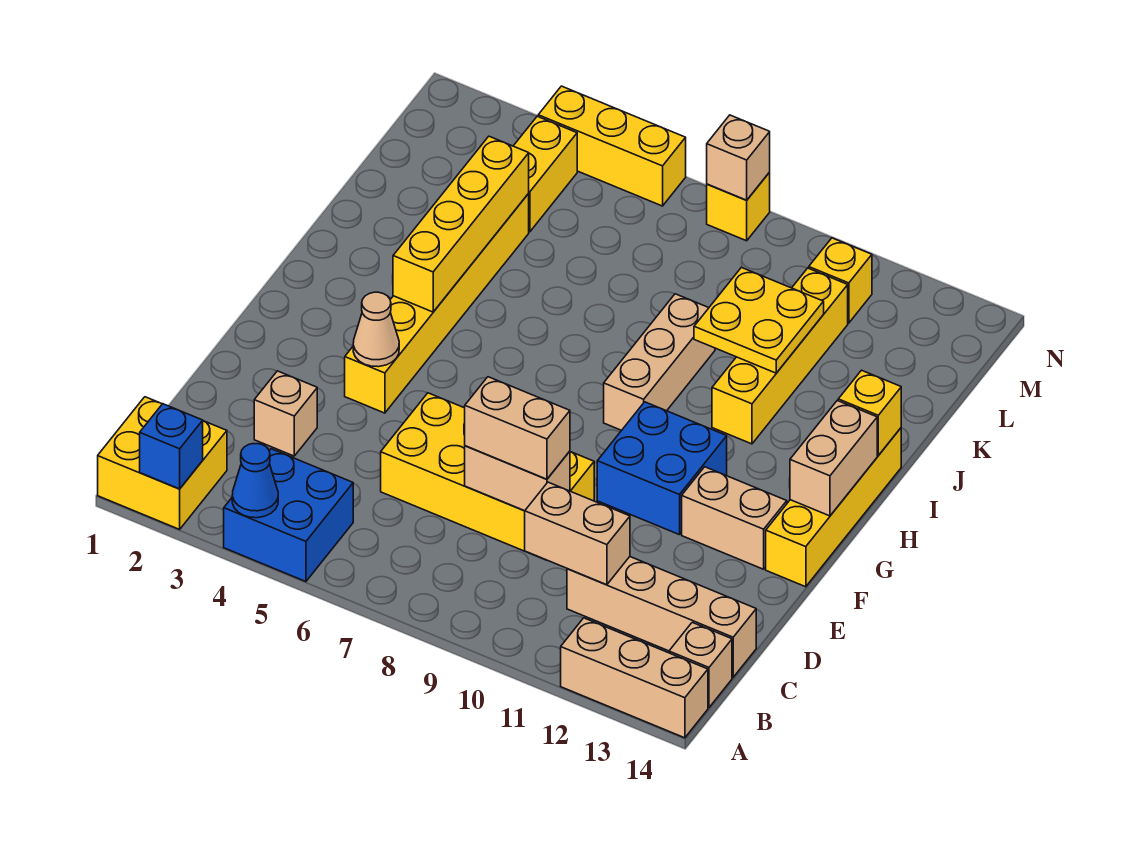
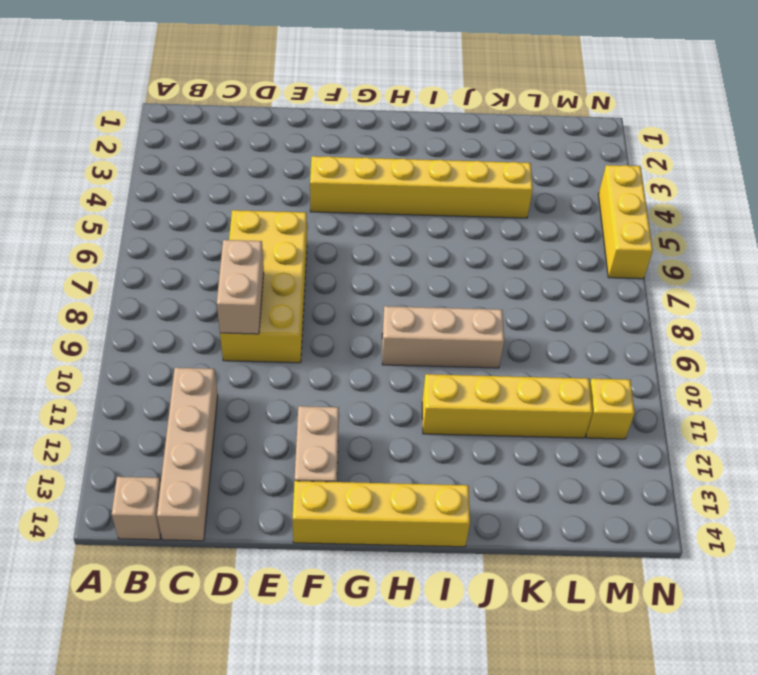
none -> yellow 2x2 brick [98,397,227,529]
none -> blue 2x2 brick [224,449,353,582]
none -> tan 1x3 brick [561,618,708,738]

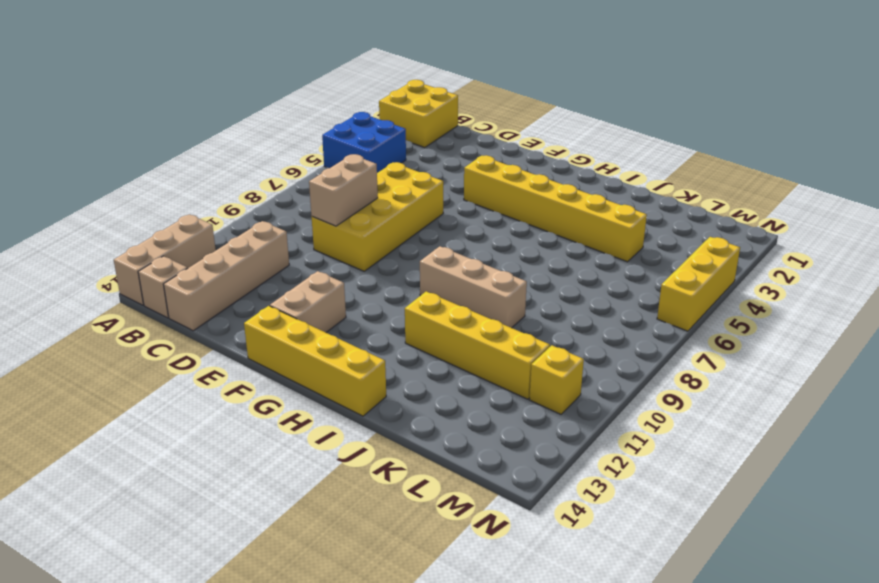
none -> tan 1x1 brick [254,371,317,456]
none -> blue 2x2 brick [597,402,727,535]
none -> yellow 1x2 brick [514,116,577,232]

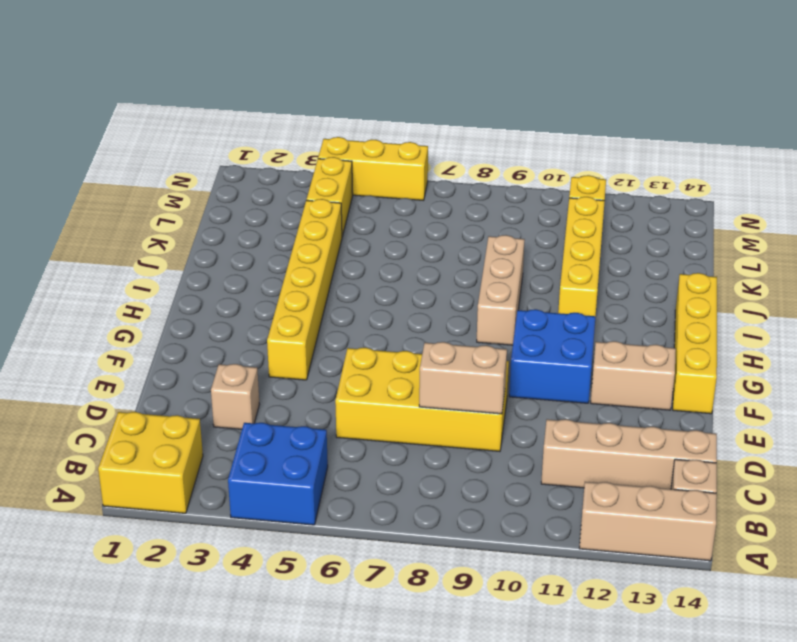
none -> yellow 1x1 brick [707,172,770,241]
none -> blue 1x1 brick [140,404,203,489]
none -> blue 1x1 cone [232,444,278,518]

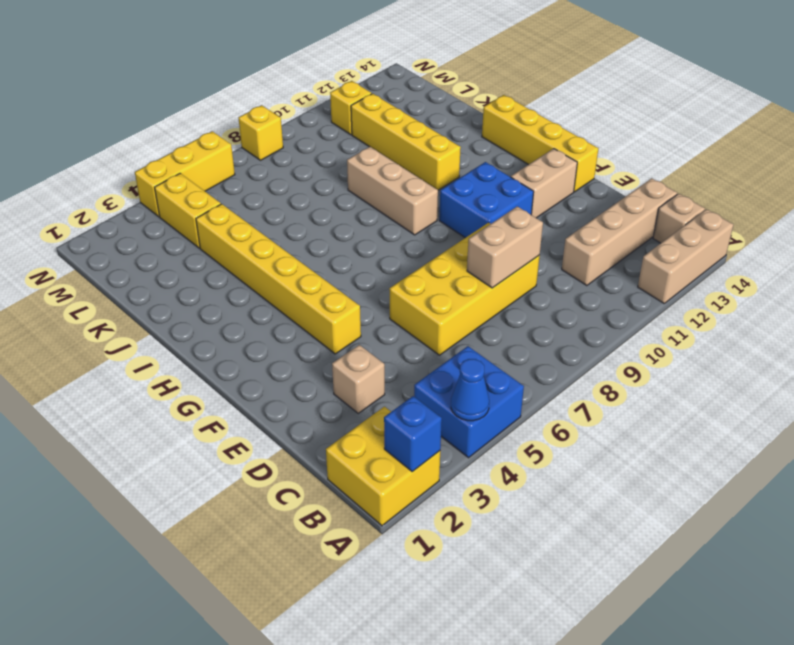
none -> tan 1x2 brick [525,482,630,585]
none -> tan 1x1 cone [353,292,399,367]
none -> tan 1x2 brick [790,401,877,516]

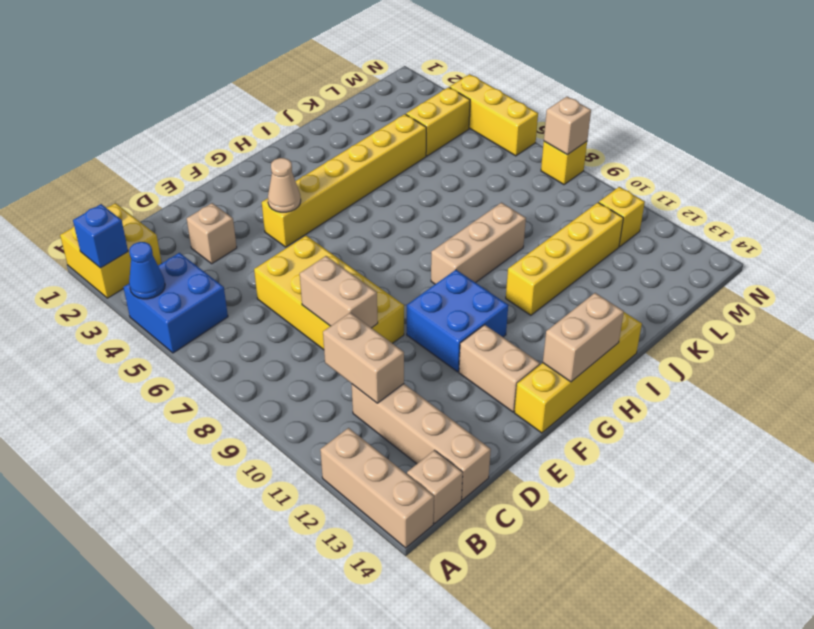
none -> yellow 1x4 brick [393,136,529,312]
none -> yellow 1x1 brick [838,370,901,455]
none -> yellow 2x2 plate [694,268,824,373]

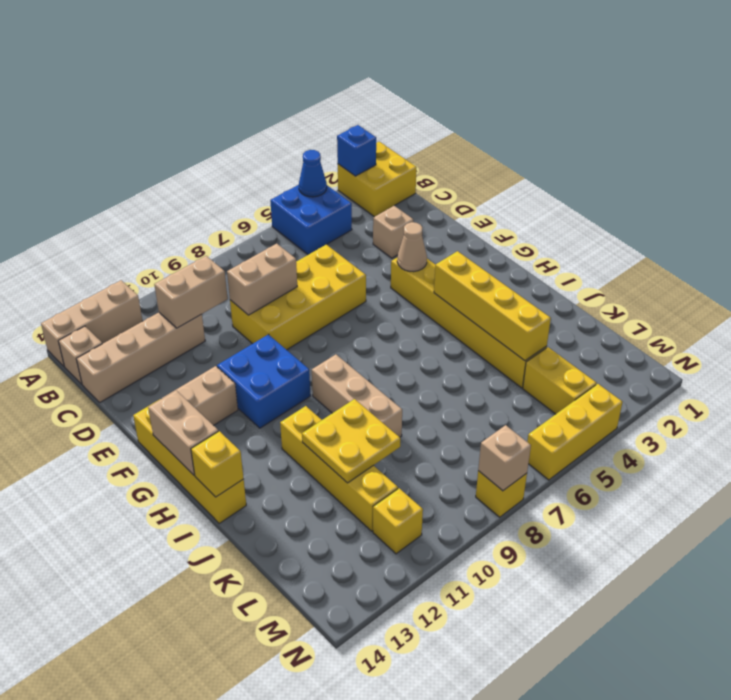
none -> tan 1x2 brick [465,377,570,479]

